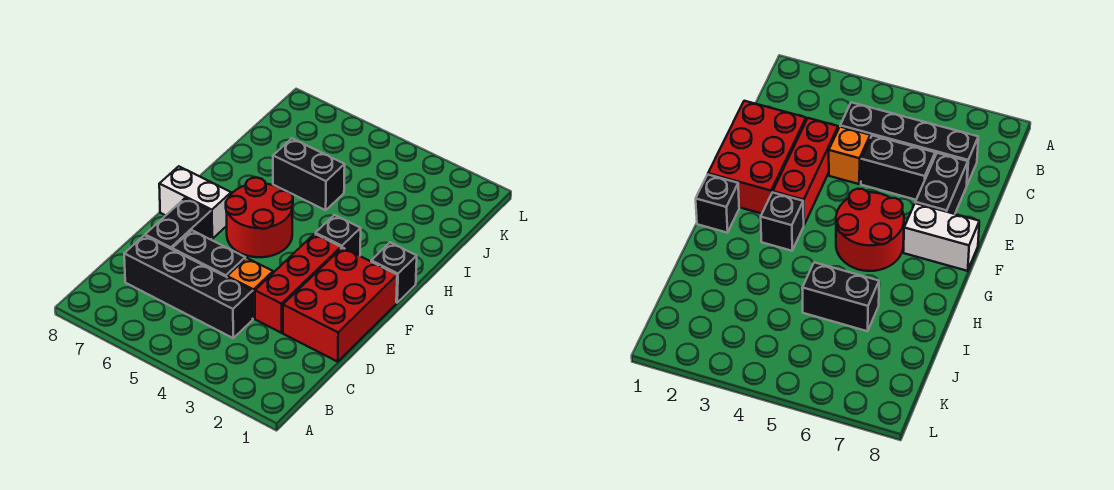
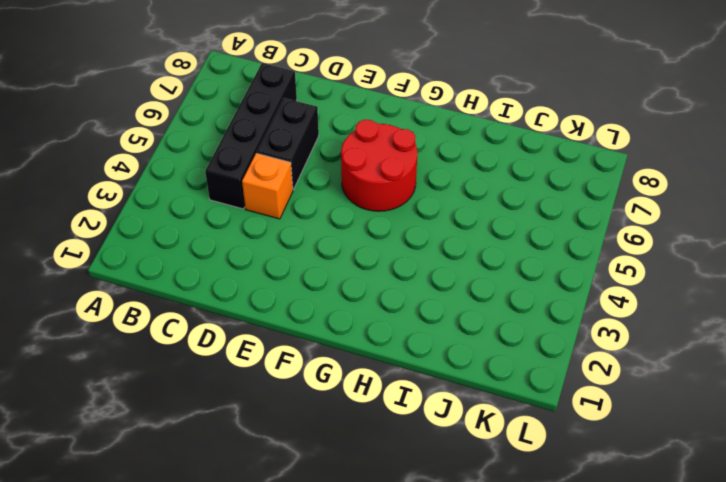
none -> red 2x3 brick [283,248,397,362]
none -> red 1x3 brick [255,234,341,333]

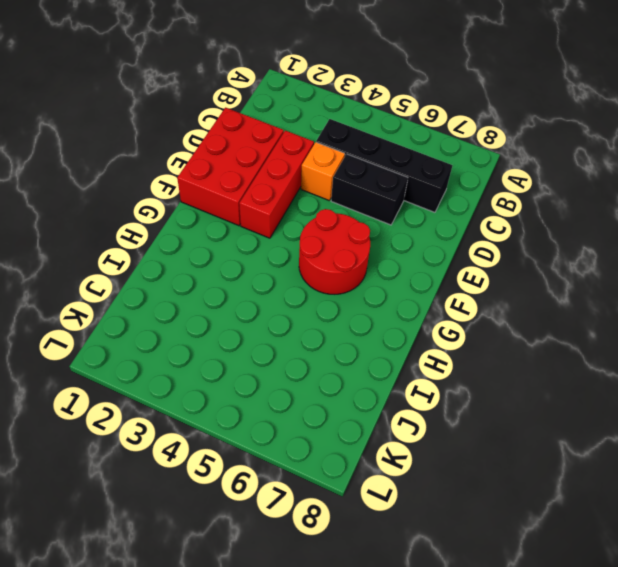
none -> black 1x2 brick [145,198,211,249]
none -> white 1x2 brick [159,166,231,239]

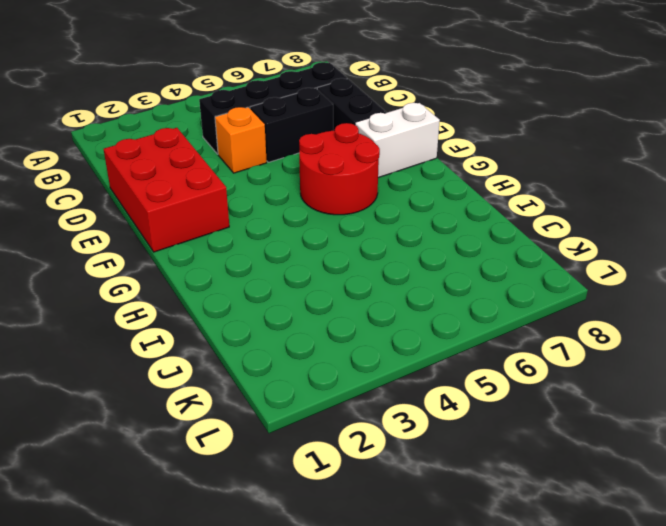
none -> red 1x3 brick [255,234,341,333]
none -> black 1x1 brick [371,243,417,303]

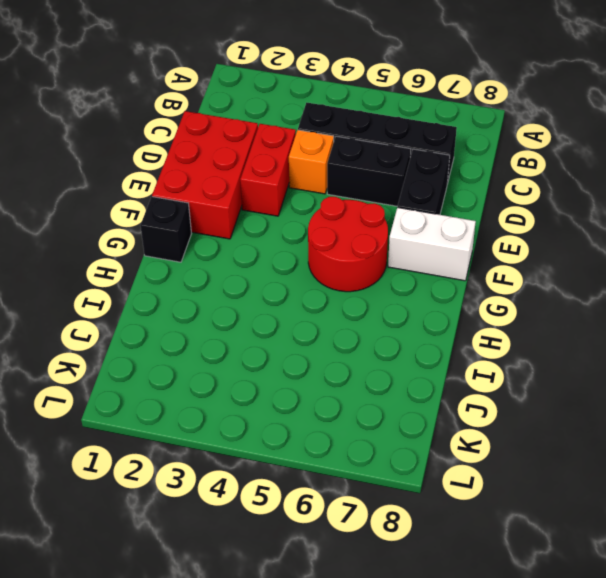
red 1x2 brick [240,124,296,216] -> red 1x3 brick [255,234,341,333]
none -> black 1x1 brick [316,215,361,256]
none -> black 1x2 brick [273,138,345,210]

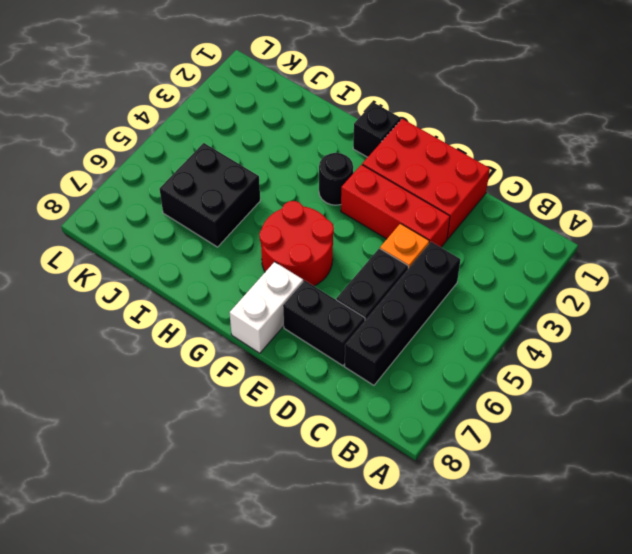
black 1x1 round brick [319,153,353,205] -> black 1x1 brick [316,215,361,256]
black 2x2 brick [160,143,260,247] -> black 1x2 brick [273,138,345,210]

